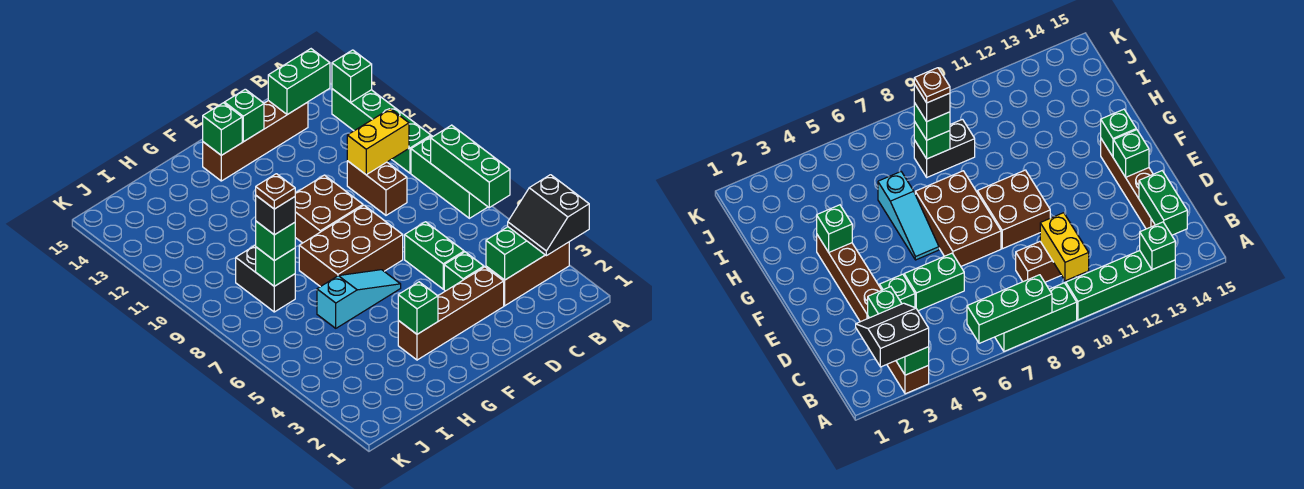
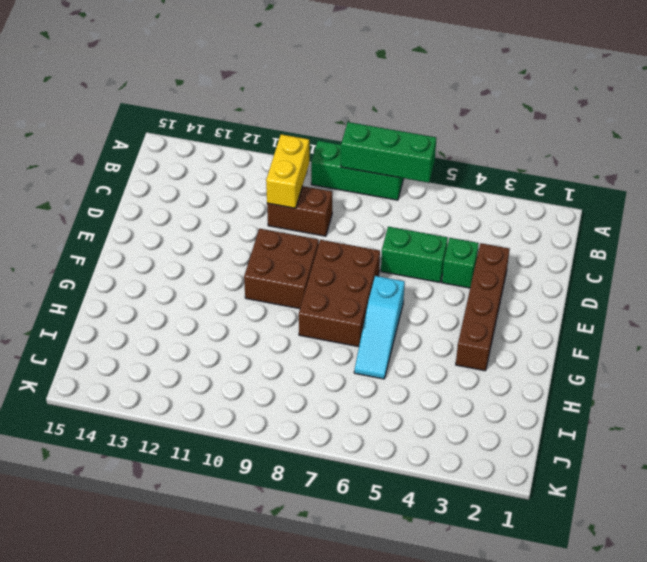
cyan 1x3 slope [354,276,405,379] -> cyan 1x3 slope turned to [317,270,401,328]
none -> brown 1x3 brick [486,242,569,306]
none -> green 1x4 brick [332,89,431,173]
none -> brown 1x4 brick [203,101,308,181]

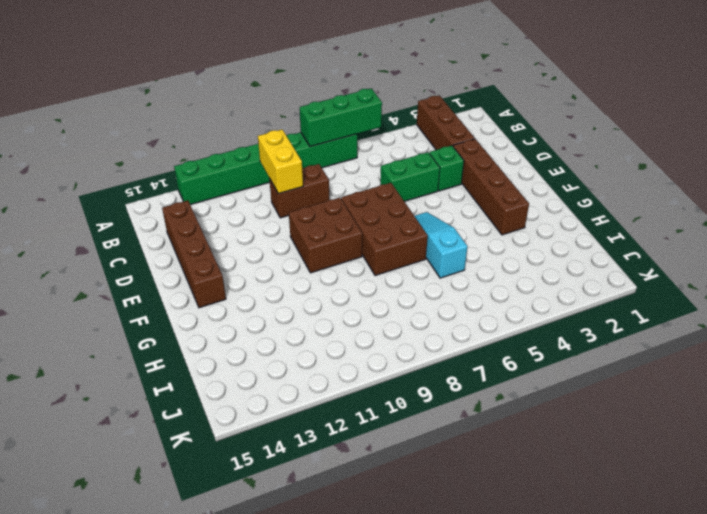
none -> black 1x2 brick [236,245,295,312]
none -> green 1x3 brick [486,227,545,280]
none -> green 1x1 brick [332,50,372,102]

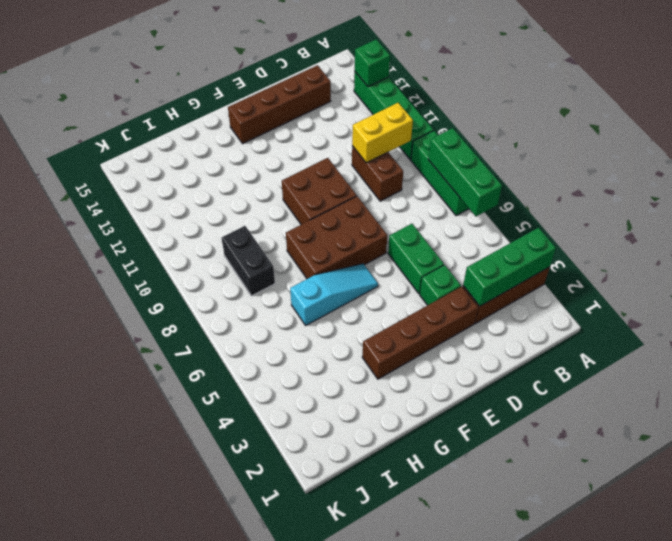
none -> green 1x2 brick [268,49,330,115]
none -> green 1x1 brick [224,89,264,142]
none -> green 1x1 brick [203,103,242,155]

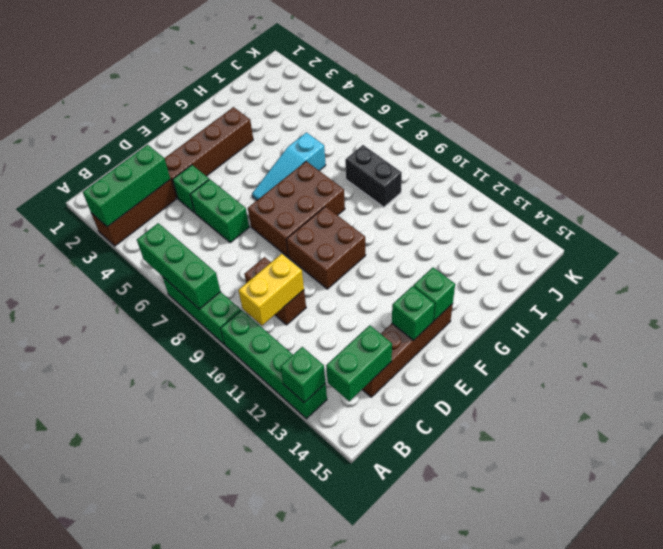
none -> green 1x1 brick [398,282,438,334]
none -> green 1x1 brick [256,247,295,286]
none -> black 2x2 slope [508,175,589,256]

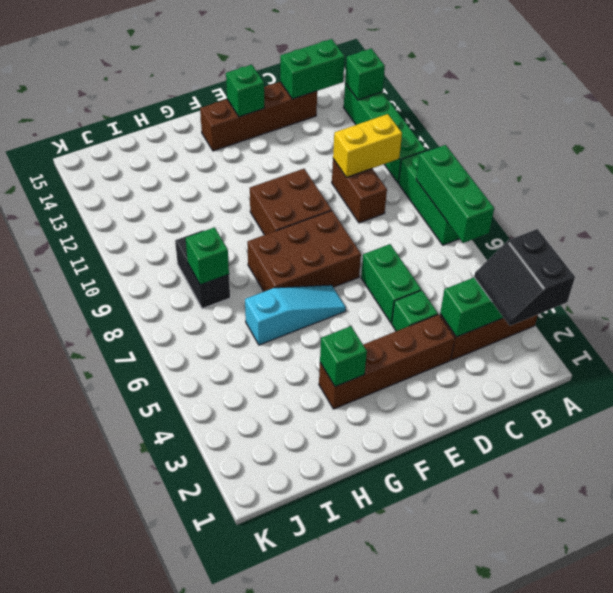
none -> green 1x1 brick [203,103,242,155]
none -> green 1x1 brick [256,221,295,261]
none -> black 1x1 brick [256,196,295,235]

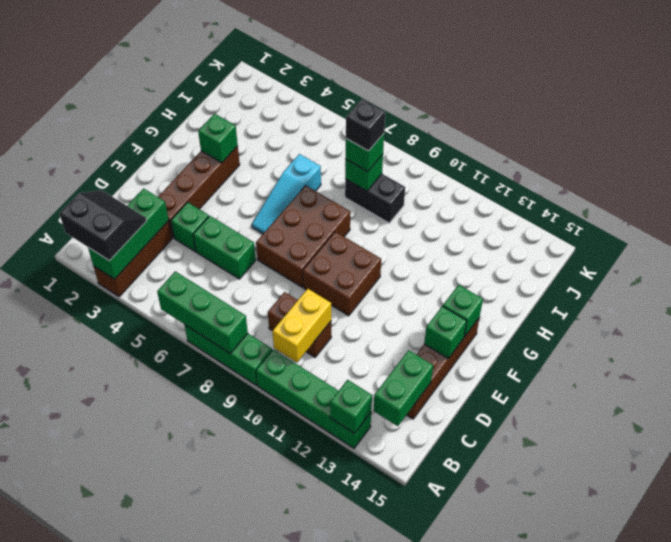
none -> brown 1x1 plate [256,174,295,209]

